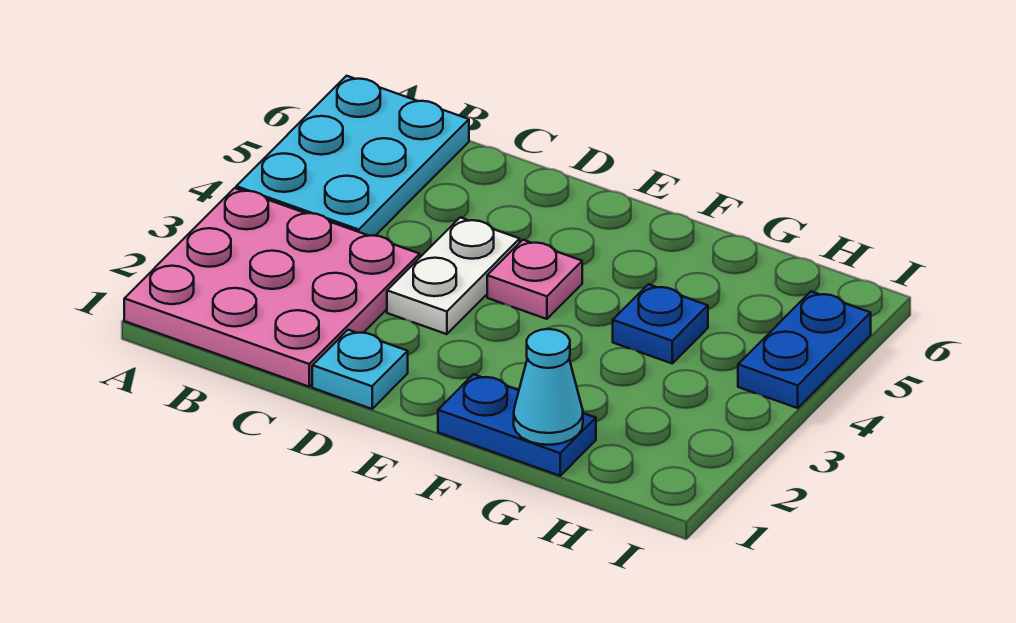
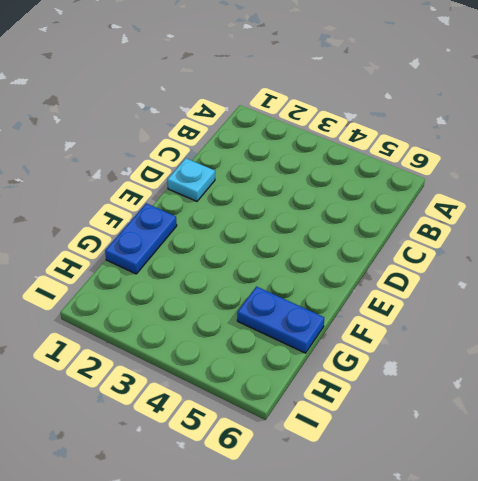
blue 1x2 plate [237,287,324,353] -> blue 1x2 plate moved to [738,291,871,408]
none -> pink 3x3 plate [124,188,420,387]
none -> cyan 2x3 plate [236,76,469,236]

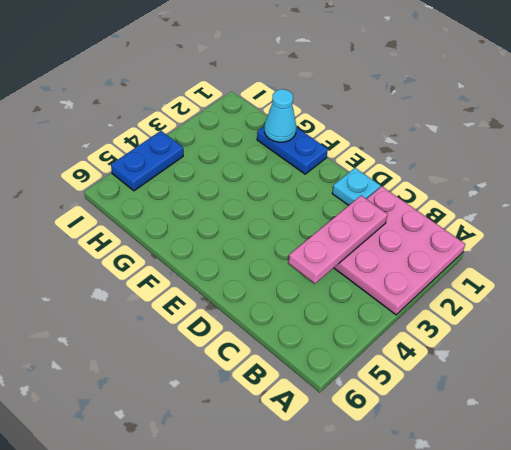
pink 1x3 plate [289,196,388,283] -> none
none -> cyan 2x3 plate [236,76,469,236]
none -> white 1x2 plate [387,217,520,334]

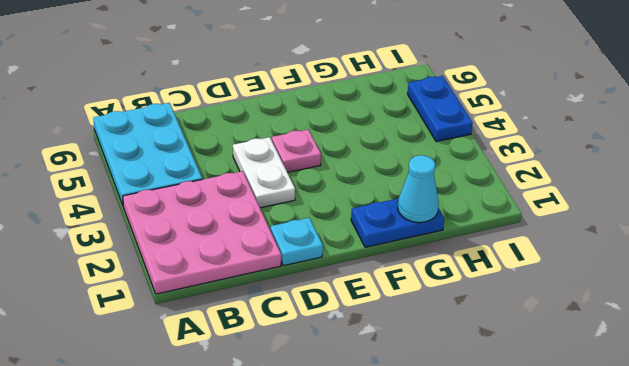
none -> blue 1x1 plate [613,284,708,363]

